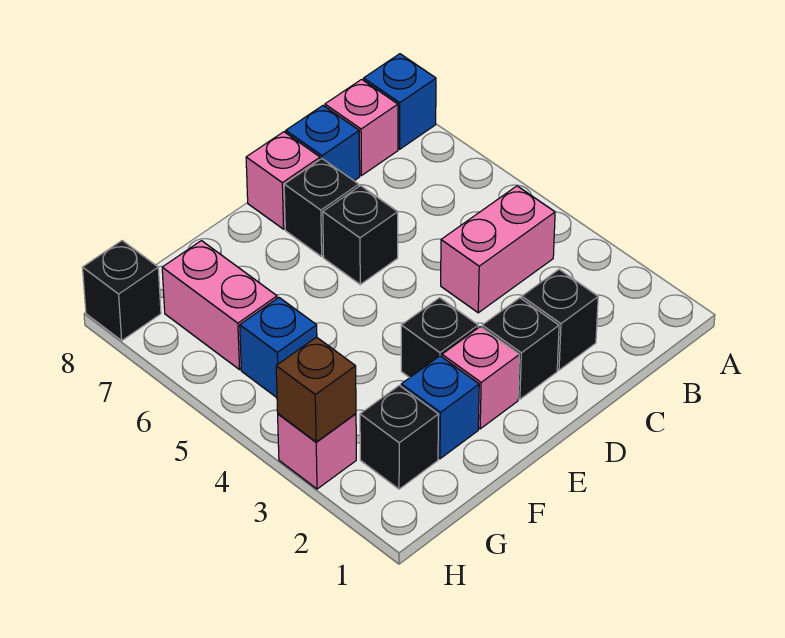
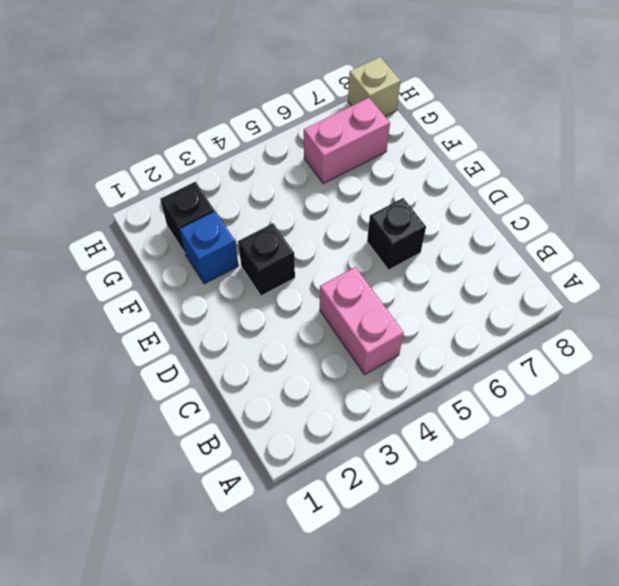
tan 1x1 brick [348,57,401,116] -> black 1x1 brick [82,241,161,340]
none -> blue 1x1 brick [364,54,436,149]
none -> pink 1x1 brick [325,79,398,176]
none -> black 1x1 brick [522,269,598,370]

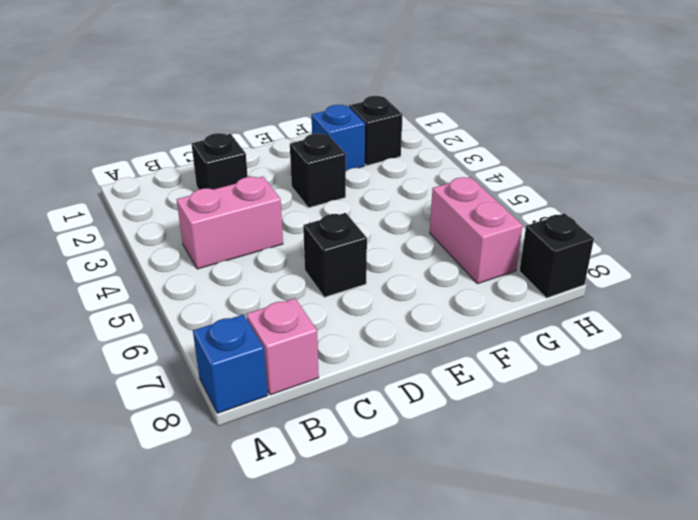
none -> blue 1x1 brick [286,106,360,181]
none -> black 1x1 brick [482,298,559,399]
none -> black 1x1 brick [284,159,359,257]

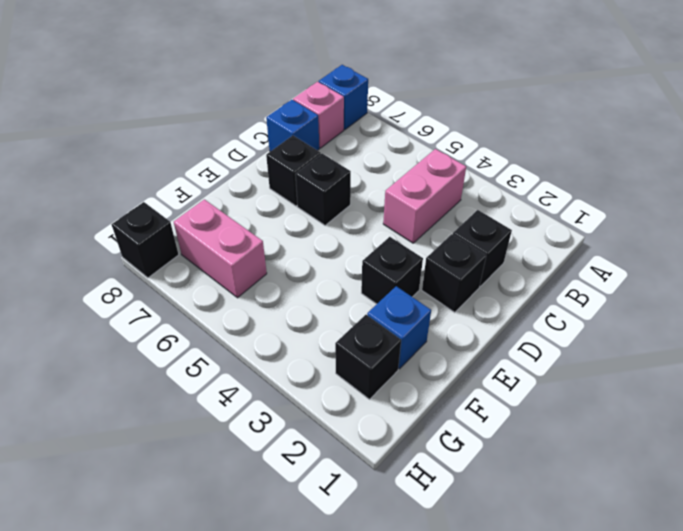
none -> pink 1x1 brick [246,132,320,229]
none -> pink 1x1 brick [442,327,519,429]
none -> blue 1x1 brick [240,298,317,398]

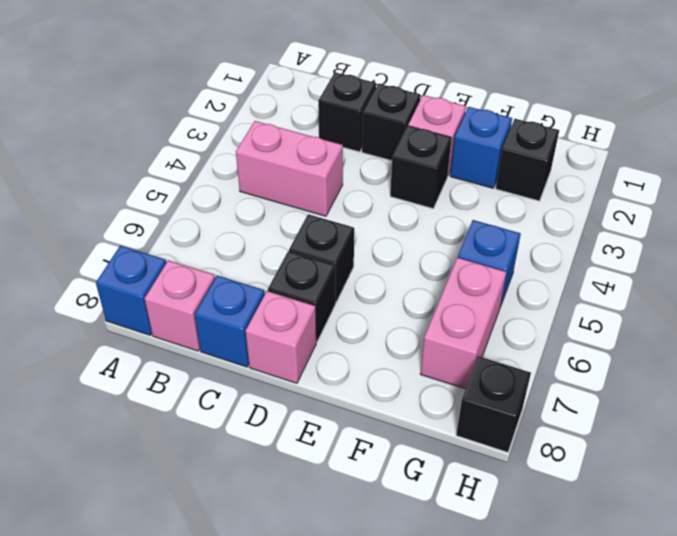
none -> pink 1x1 brick [278,414,356,489]
none -> brown 1x1 brick [276,337,356,442]

